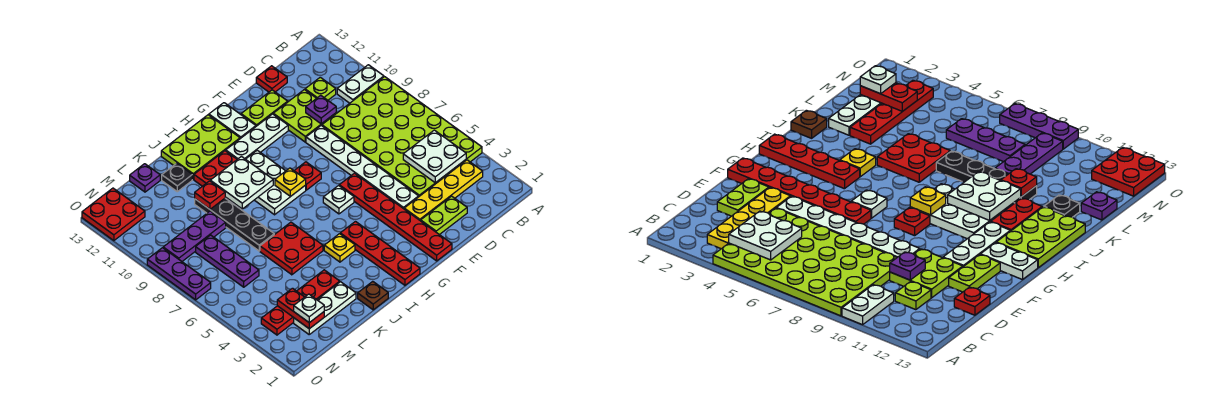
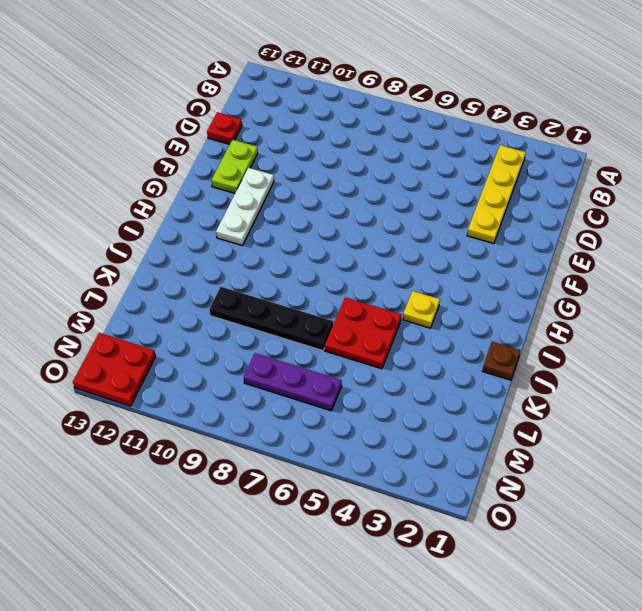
none -> lime 4x6 plate [322,77,482,196]
none -> white 1x2 plate [337,65,384,103]
none -> lime 1x1 plate [305,77,336,100]
none -> lime 1x2 plate [421,196,467,235]

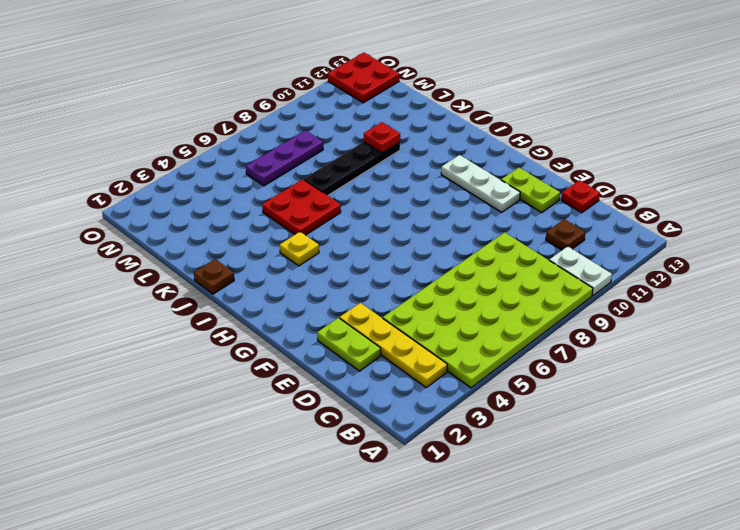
brown 1x1 plate [546,219,585,250] -> lime 1x1 plate [305,77,336,100]
none -> lime 2x2 plate [273,90,336,142]
none -> white 1x6 plate [306,126,419,209]
none -> red 1x6 plate [339,173,452,261]
none -> white 1x1 plate [323,186,354,214]

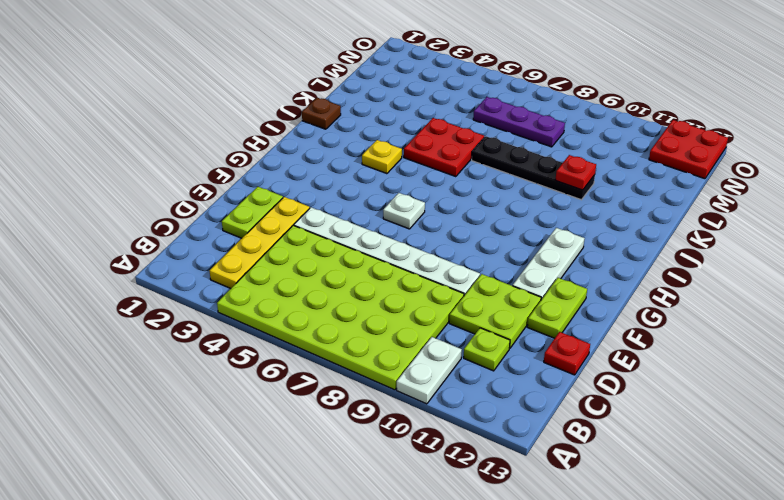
none -> red 1x6 plate [339,173,452,261]
none -> red 1x1 plate [294,162,321,190]
none -> white 1x2 plate [209,103,256,139]
none -> red 1x4 plate [340,221,420,285]

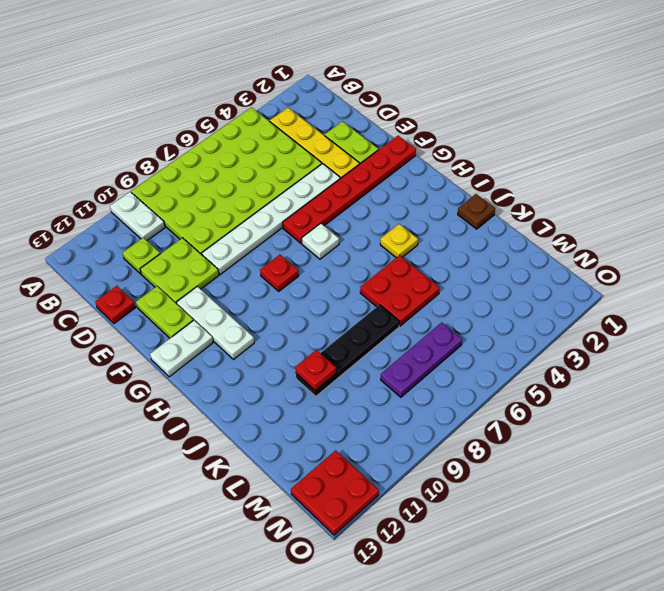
none -> red 1x4 plate [340,221,420,285]
none -> white 2x3 plate [246,150,306,215]
none -> lime 2x3 plate [161,115,240,179]
none -> red 1x2 plate [194,151,237,186]

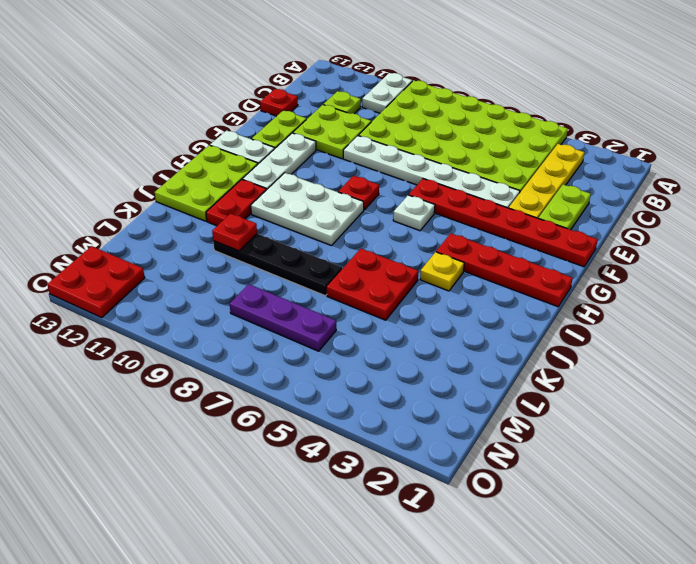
none -> brown 1x1 plate [358,281,388,310]
none -> white 1x3 plate [294,282,356,334]
none -> red 1x4 plate [261,270,340,335]
none -> black 1x1 plate [162,163,192,192]

